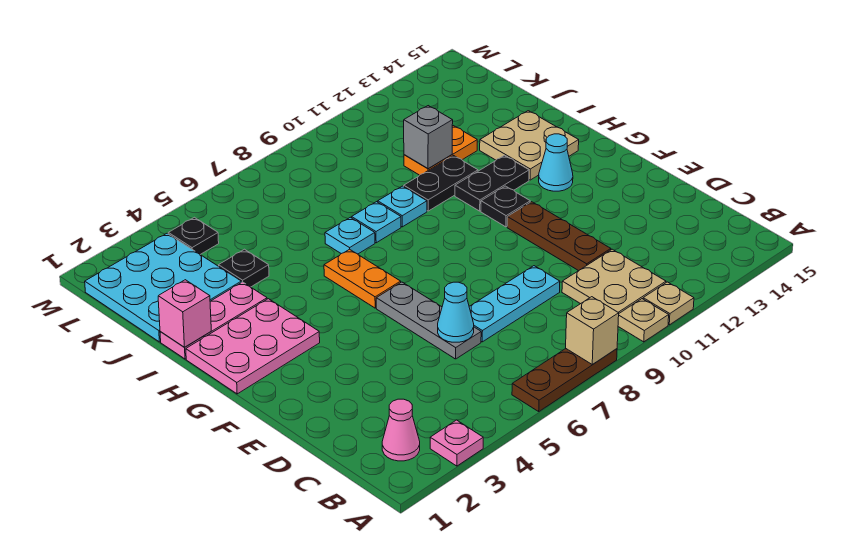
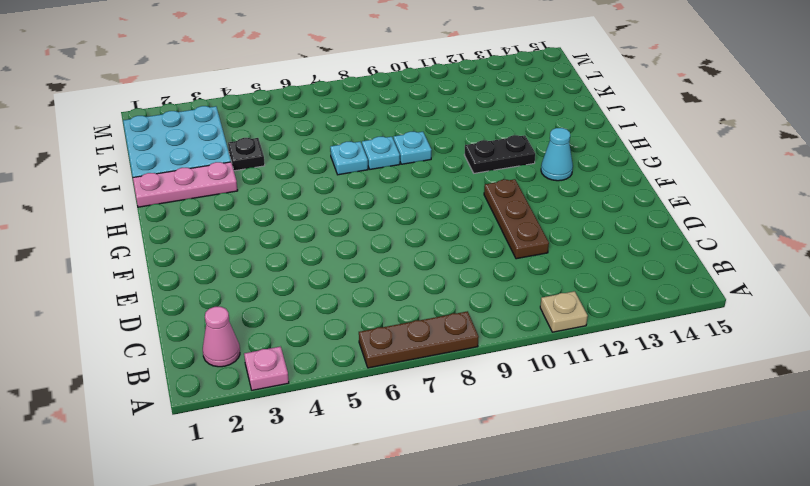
none -> tan 1x1 plate [618,299,669,342]
none -> tan 2x2 plate [562,249,666,313]
none -> grey 1x3 plate [376,282,481,359]

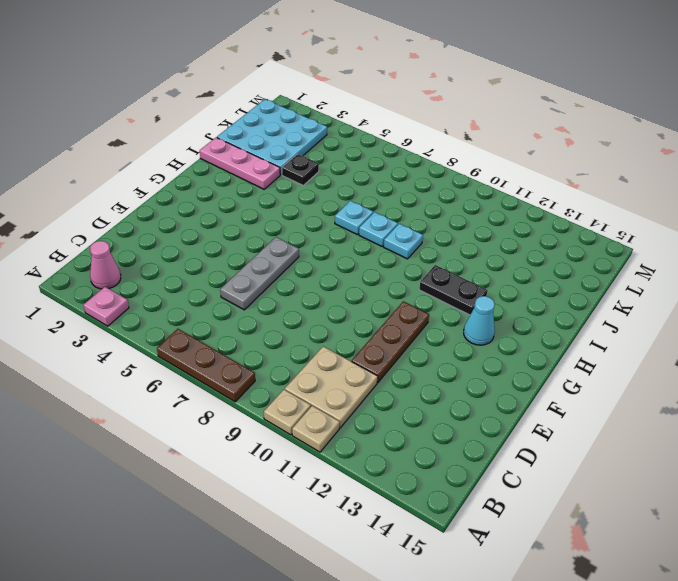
none -> cyan 1x3 plate [469,266,560,342]
none -> pink 2x3 plate [186,299,320,394]
none -> orange 1x2 plate [324,249,401,308]

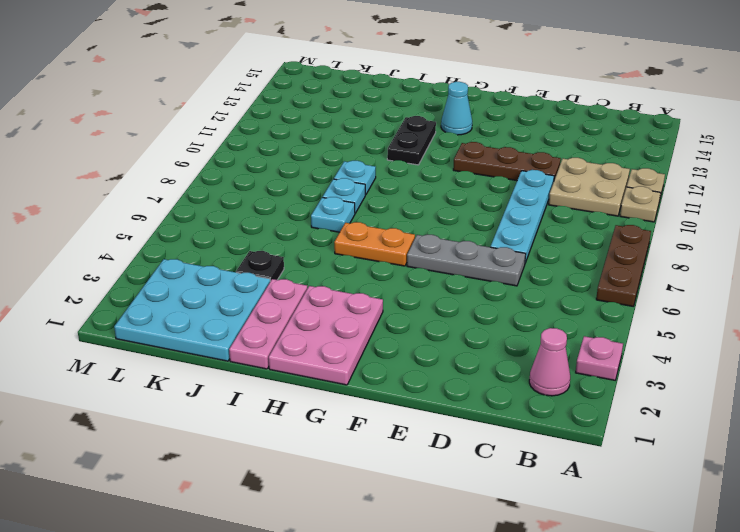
cyan 1x4 plate [490,170,554,263] -> cyan 1x3 plate [469,266,560,342]
none -> black 1x1 plate [481,186,530,227]
none -> tan 2x2 plate [480,111,579,180]
none -> black 1x2 plate [404,156,478,211]

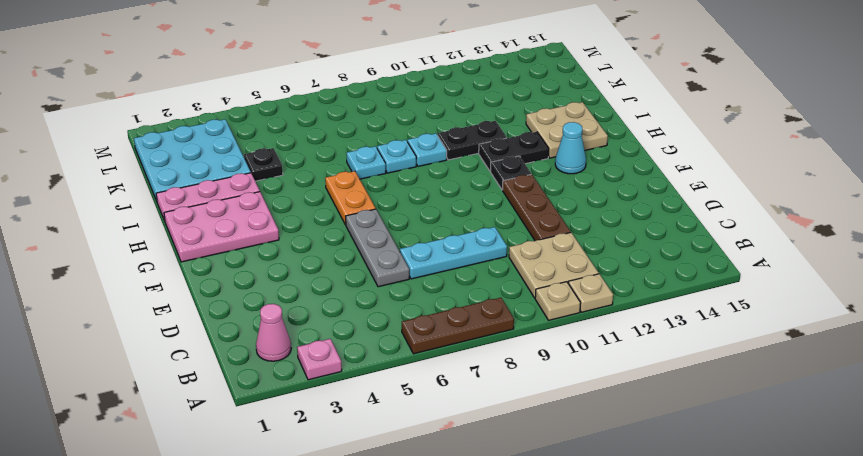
none -> orange 1x2 plate [404,126,477,175]
none -> black 1x1 plate [168,217,219,255]
none -> tan 1x1 brick [566,297,619,365]

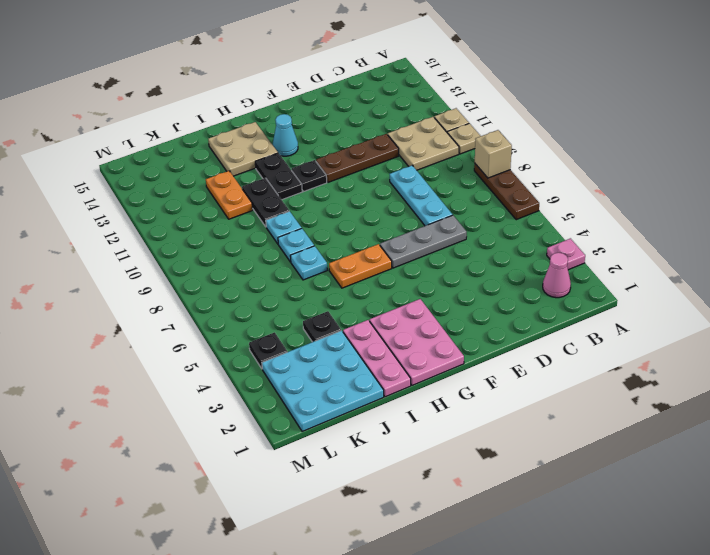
none -> cyan 1x1 cone [438,282,474,342]
none -> pink 1x1 brick [158,280,211,347]
none -> grey 1x1 brick [404,106,453,169]

